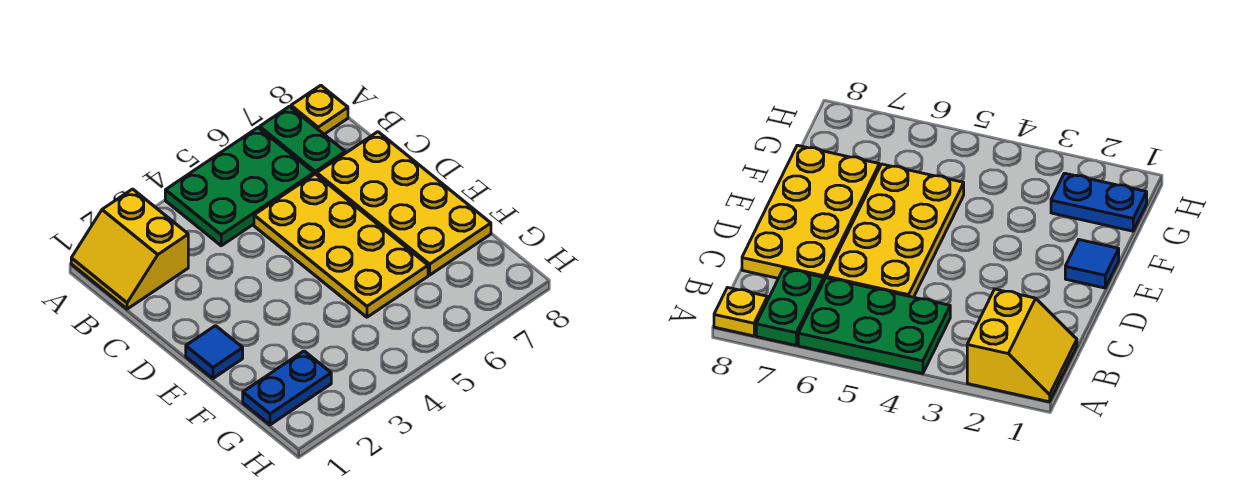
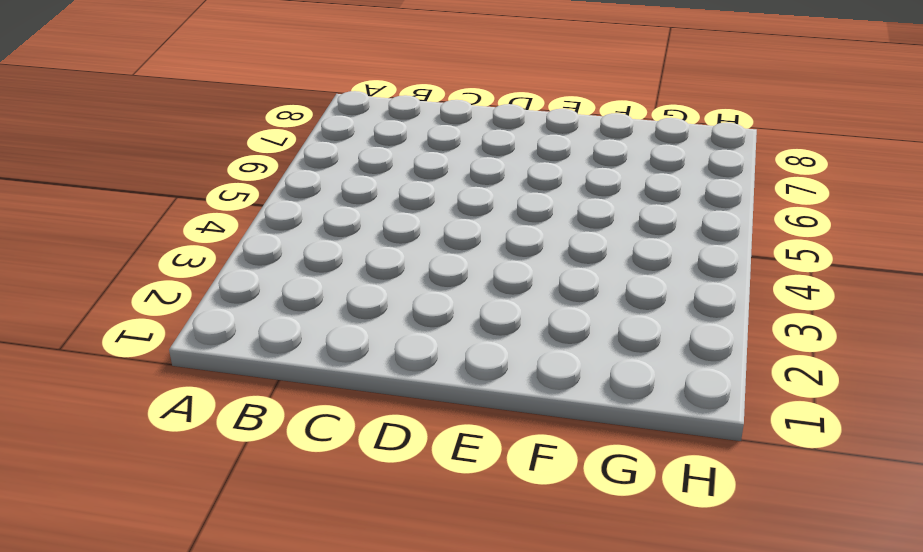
none -> yellow 2x2 slope [71,189,188,309]
none -> green 2x3 plate [165,128,314,246]

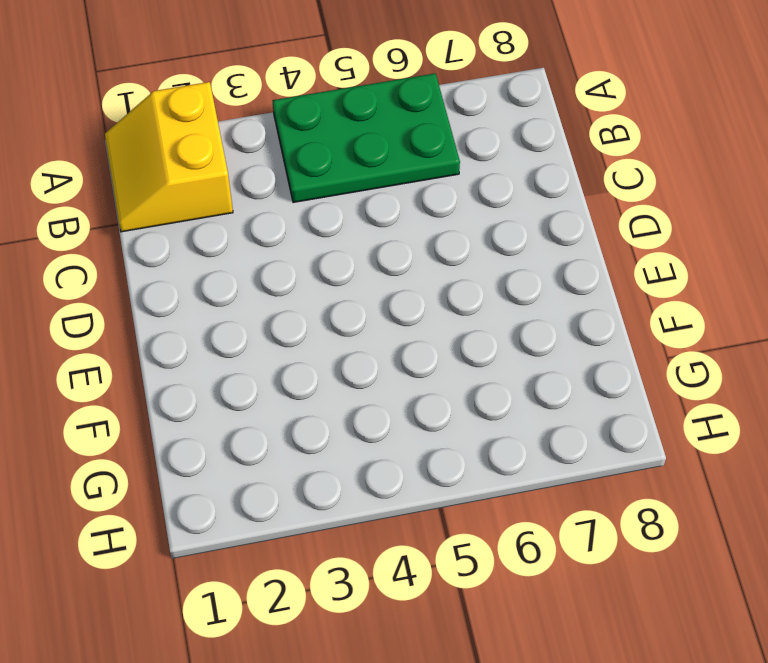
none -> green 1x2 plate [260,106,345,175]
none -> yellow 1x1 plate [291,85,348,134]

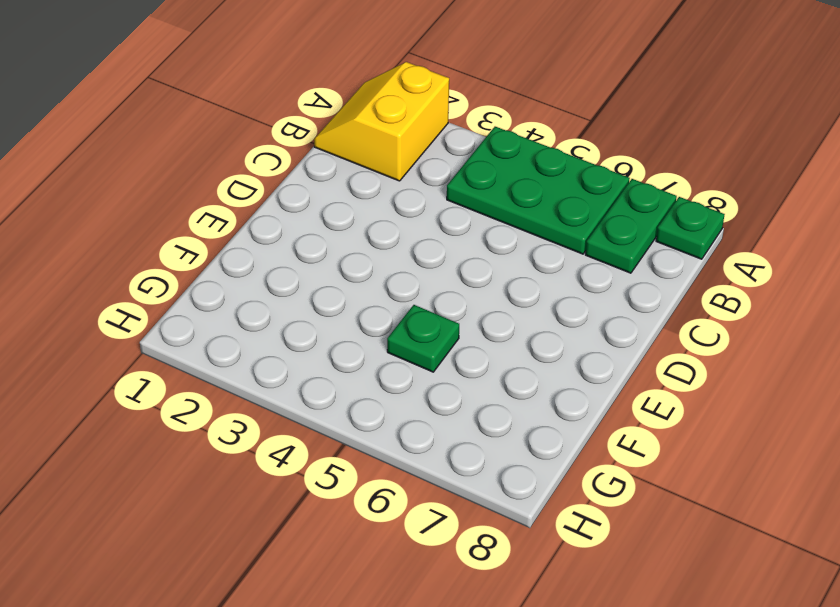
green 1x1 plate [656,197,725,259] -> yellow 1x1 plate [291,85,348,134]
green 1x1 plate [387,305,459,372] -> yellow 2x4 plate [254,174,428,317]
none -> yellow 2x4 plate [317,132,491,275]
none -> blue 1x1 tile [186,326,243,378]

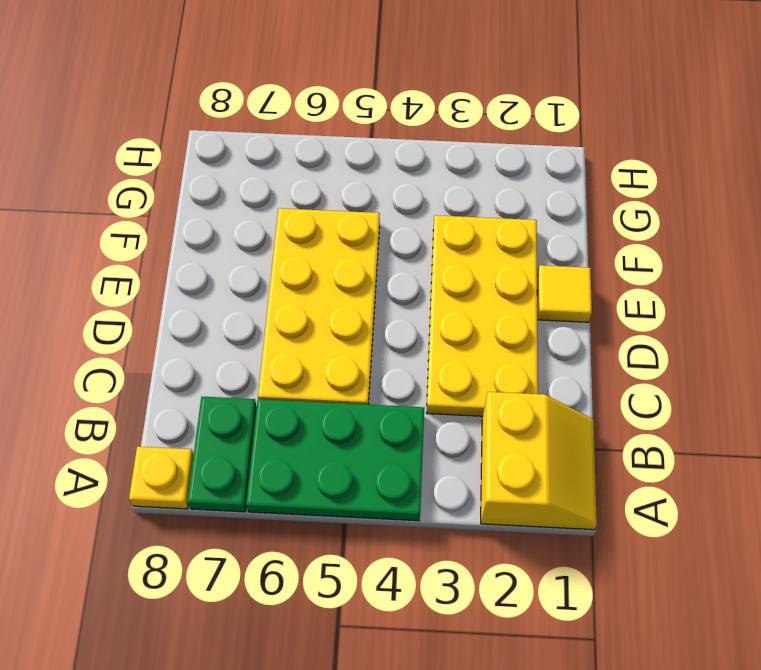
yellow 2x4 plate [427,215,538,416] -> yellow 2x4 plate moved to [317,132,491,275]
yellow 1x1 tile [537,265,592,322] -> blue 1x1 tile [186,326,243,378]
none -> blue 1x2 plate [243,351,331,425]

